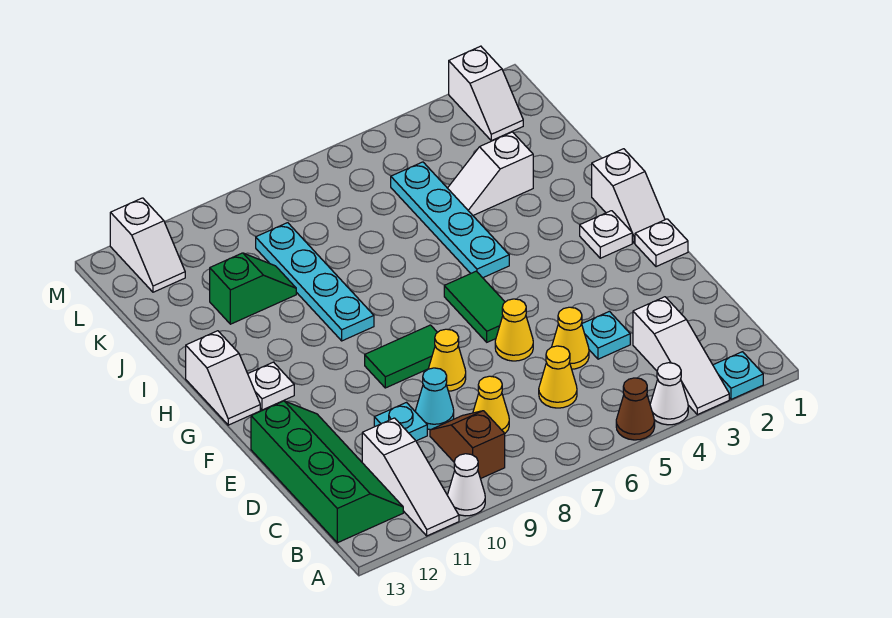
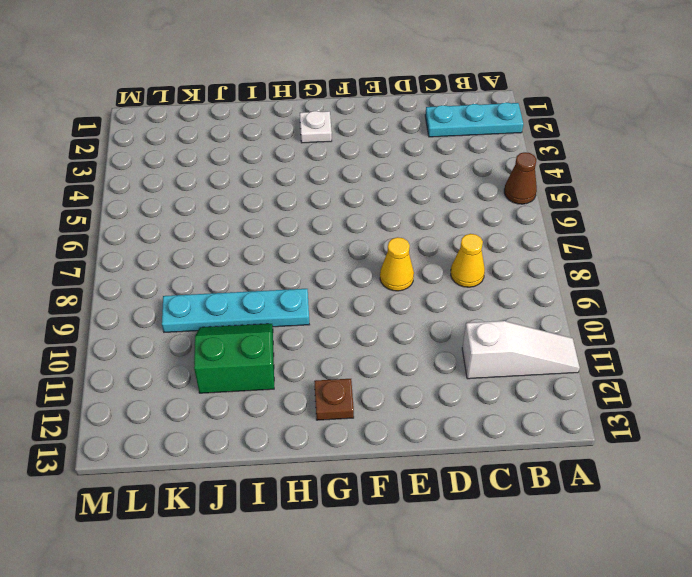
cyan 1x3 plate [425,102,523,137] -> cyan 1x1 plate [713,352,763,399]
brown 1x1 plate [314,379,354,420] -> white 1x1 plate [248,362,294,410]
green 2x2 slope [194,324,274,393] -> green 1x2 slope [210,253,296,324]
none -> white 1x3 slope [633,297,729,415]
none -> white 1x1 cone [650,363,688,425]
none -> white 1x1 cone [447,454,485,516]

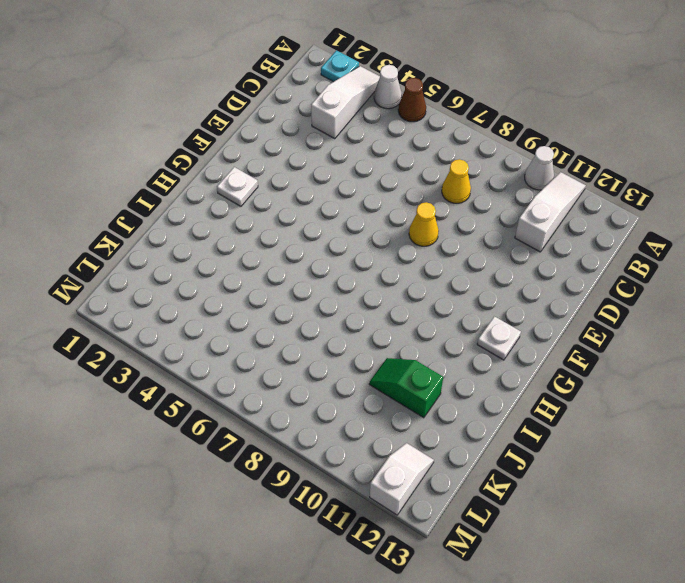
none -> brown 1x2 slope [430,411,505,479]
none -> green 2x4 slope [251,401,403,543]
none -> yellow 1x1 cone [539,346,577,408]

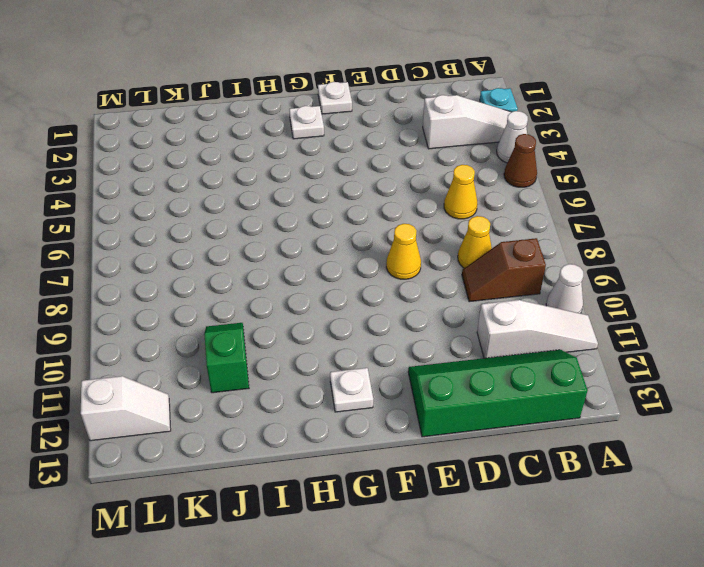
none -> cyan 1x1 plate [582,311,630,359]
none -> yellow 1x1 cone [552,307,589,369]
none -> cyan 1x1 cone [416,368,454,430]

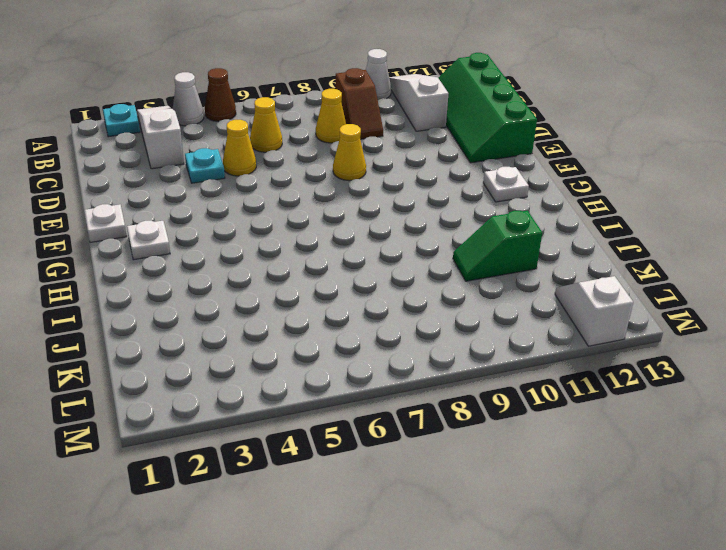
none -> cyan 1x1 cone [416,368,454,430]
none -> cyan 1x1 plate [374,403,427,441]
none -> yellow 1x1 cone [495,299,533,361]

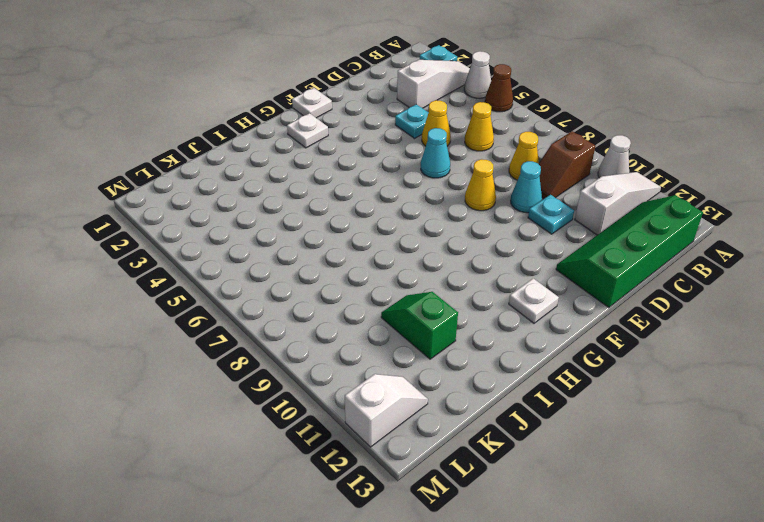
cyan 1x1 cone [421,128,450,178] -> yellow 1x1 cone [495,299,533,361]
none -> green 1x2 tile [444,271,505,342]
none -> green 1x2 tile [365,325,438,388]
none -> white 1x2 slope [592,149,665,243]

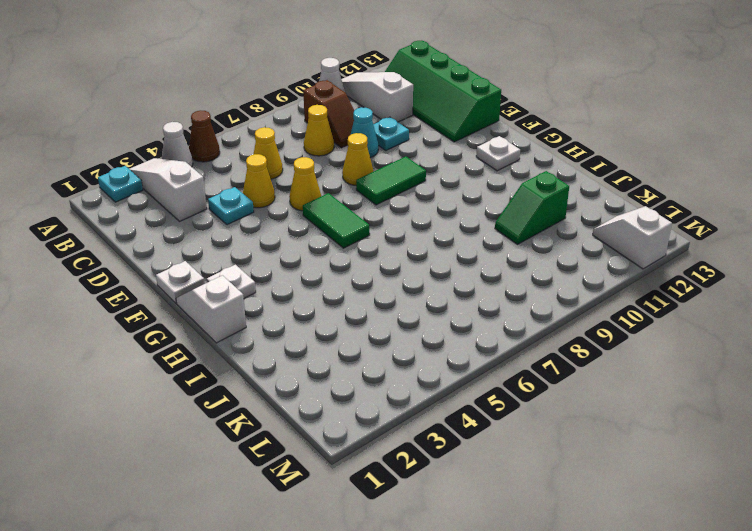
none -> white 1x2 slope [186,331,260,425]
none -> cyan 1x4 plate [391,162,509,278]
none -> cyan 1x4 plate [256,223,374,341]

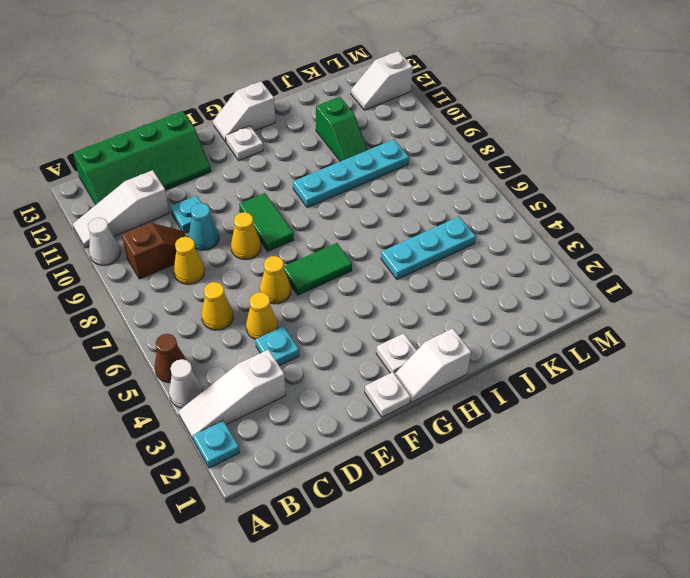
cyan 1x3 plate [381,217,476,279] -> cyan 1x4 plate [391,162,509,278]
none -> white 1x2 slope [448,132,533,215]
none -> white 1x2 slope [449,46,523,141]

